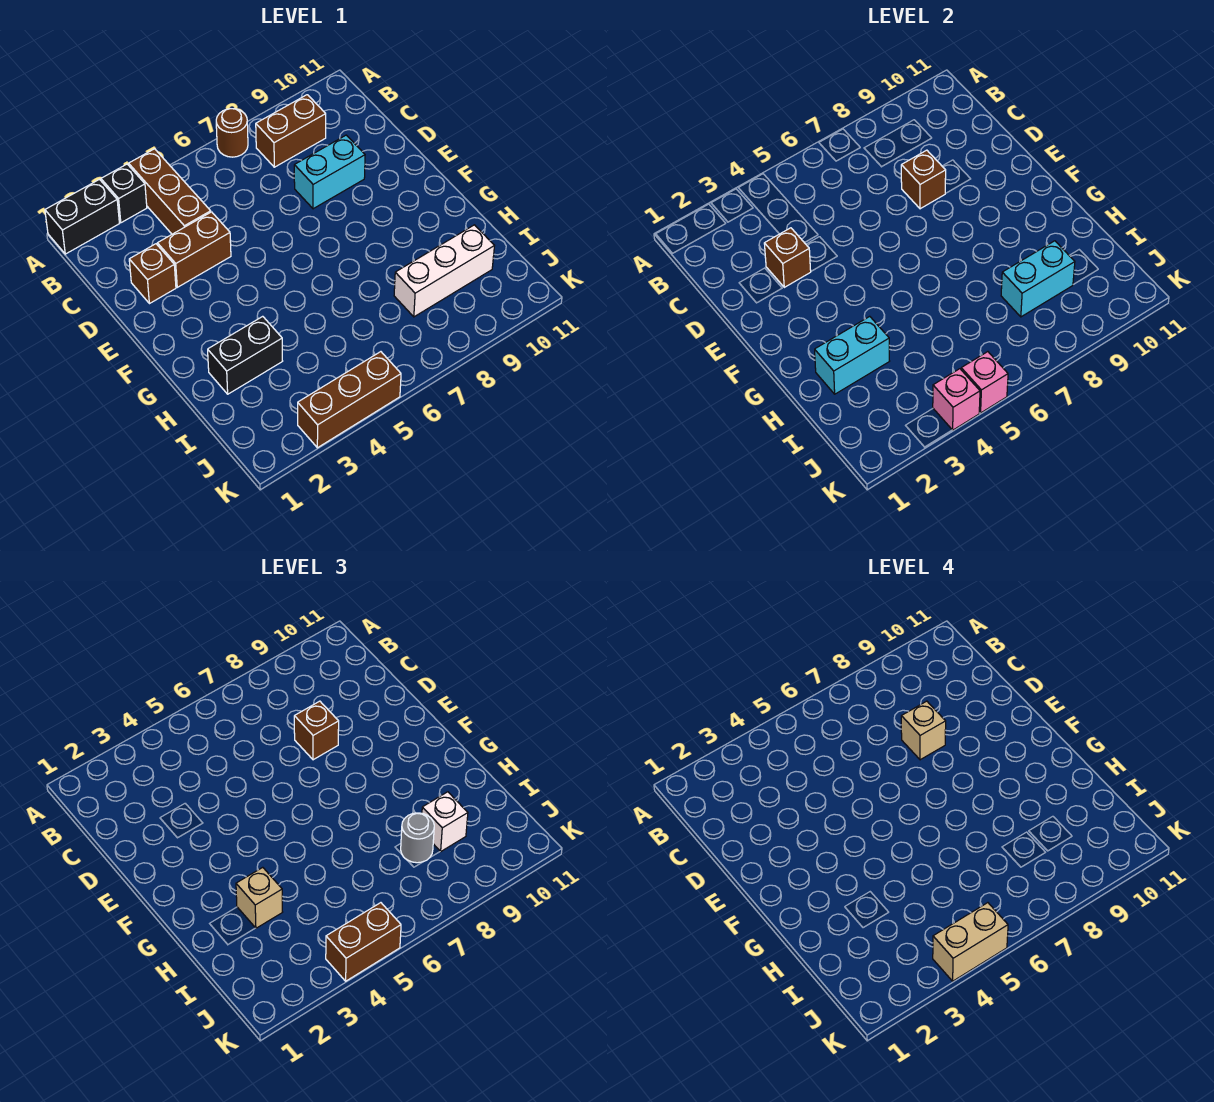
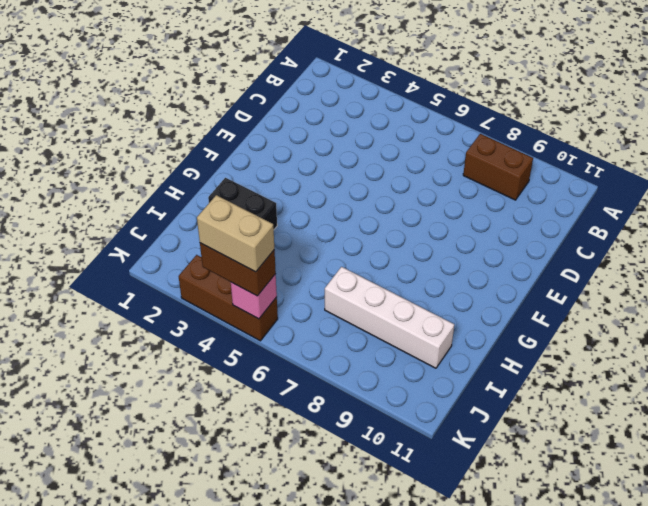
white 1x4 brick [325,267,454,368] -> white 1x3 brick [394,225,494,317]
none -> black 1x2 brick [45,179,119,254]
none -> black 1x1 brick [101,164,147,223]
none -> brown 1x3 brick [129,149,211,234]

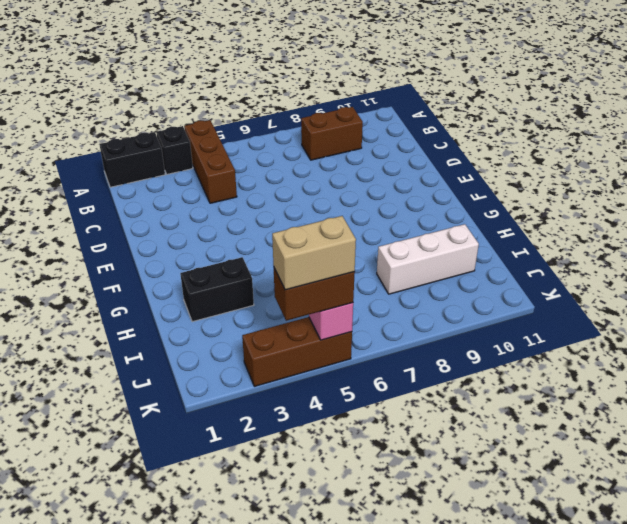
none -> brown 1x1 round brick [216,109,248,157]
none -> brown 1x1 brick [129,244,176,304]
none -> brown 1x2 brick [157,212,231,287]

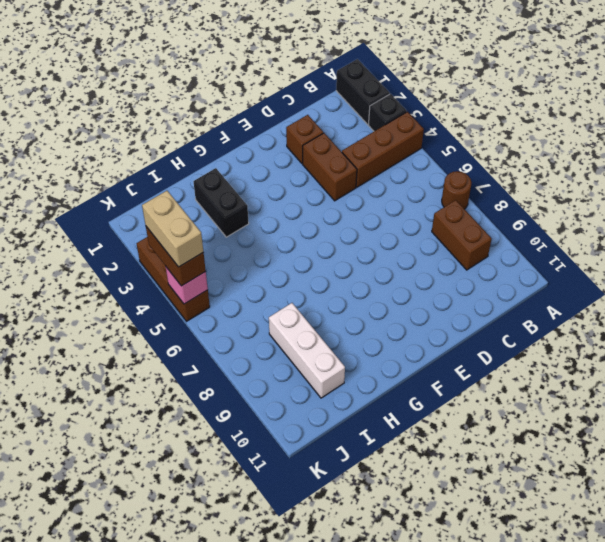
none -> cyan 1x2 brick [294,135,365,209]
none -> brown 1x1 brick [764,228,811,287]
none -> brown 1x1 brick [901,150,946,209]

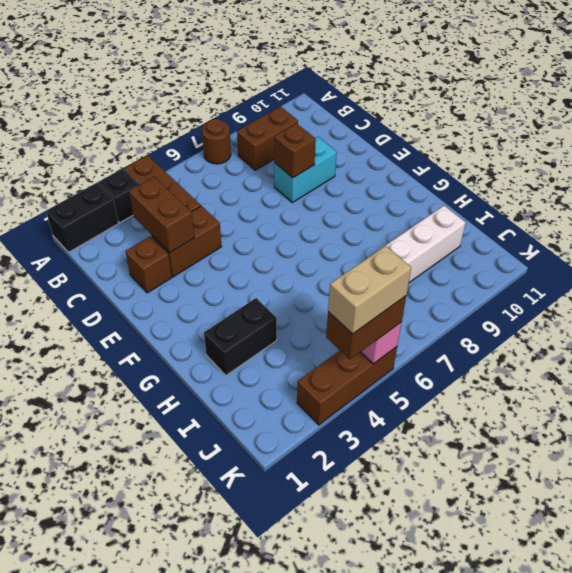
brown 1x2 brick [129,177,194,253] -> brown 1x1 brick [764,228,811,287]
none -> cyan 1x2 brick [815,316,889,394]
none -> cyan 1x2 brick [1001,241,1075,317]
none -> pink 1x1 brick [933,369,980,430]

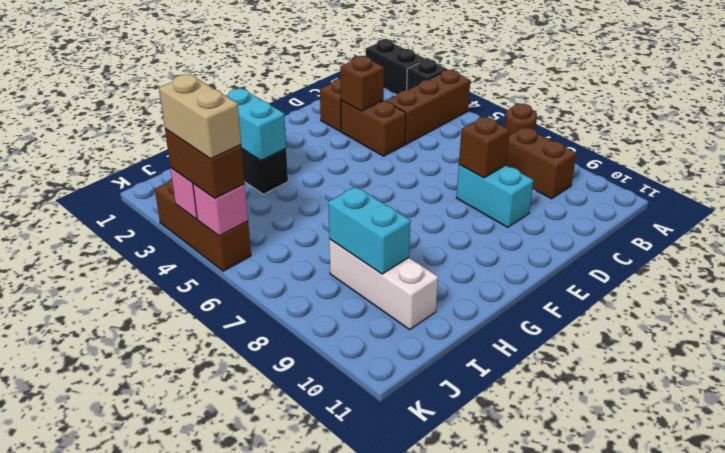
none -> brown 1x1 brick [294,701,339,760]
none -> tan 1x1 brick [236,867,282,928]
none -> grey 1x1 round brick [401,813,434,863]

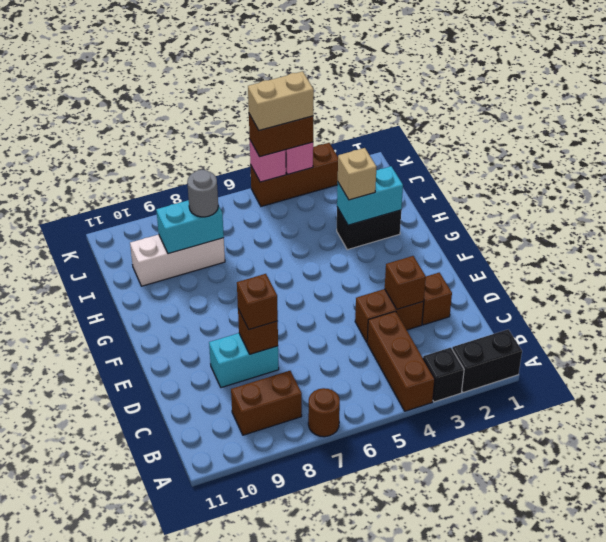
none -> white 1x1 brick [422,792,468,852]
none -> tan 1x1 brick [901,701,946,760]

